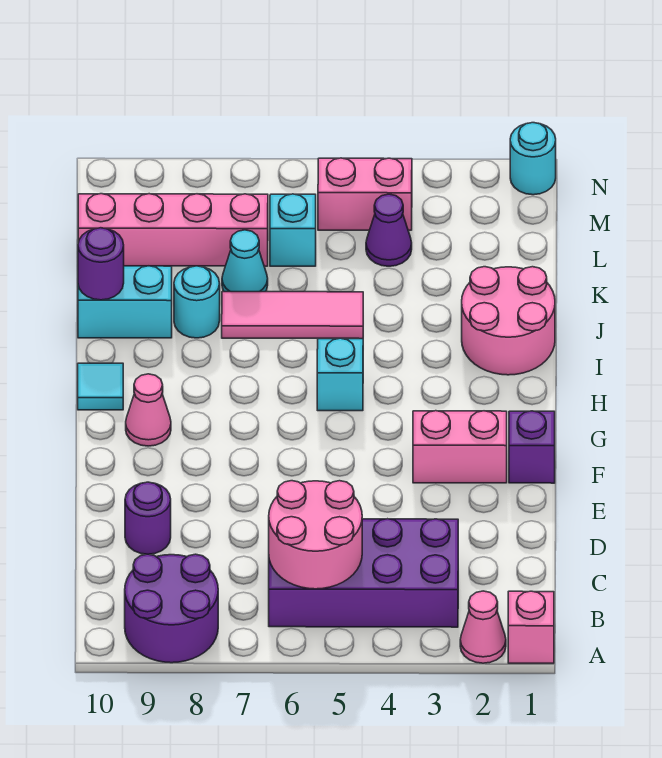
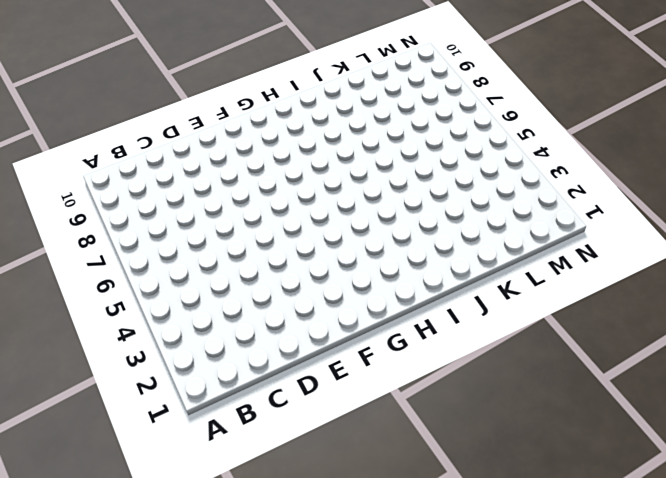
none -> pink 1x1 brick [508,591,554,663]
none -> pink 1x1 cone [460,591,506,663]
none -> purple 2x2 round brick [125,554,218,663]

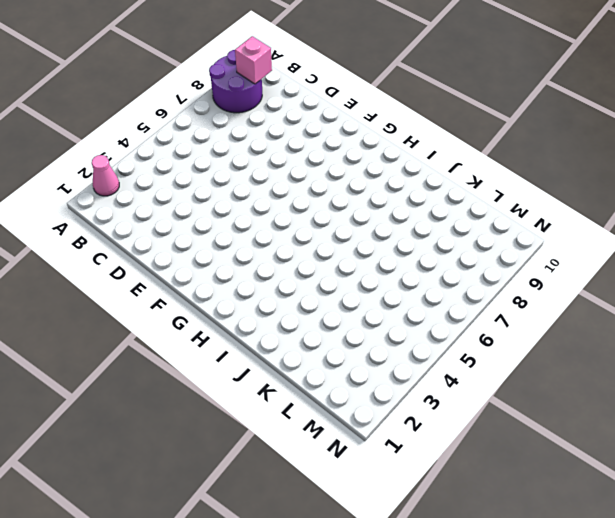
pink 1x1 brick [235,36,272,84] -> pink 1x1 brick moved to [508,591,554,663]
none -> purple 2x4 brick [269,519,458,627]
none -> purple 1x1 round brick [125,482,171,554]
none -> purple 1x1 brick [509,411,555,483]

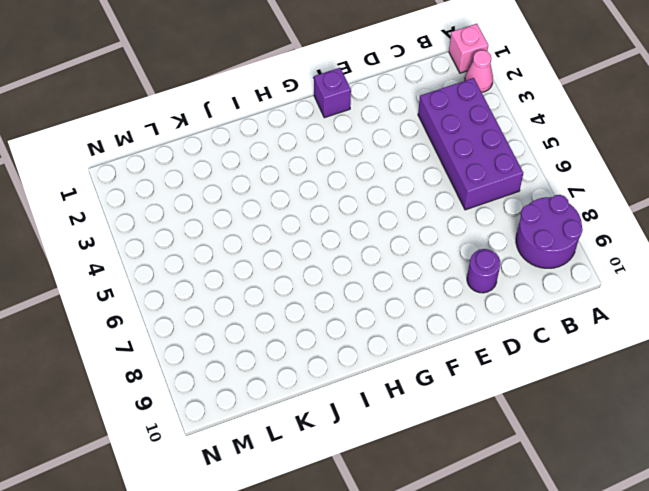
none -> pink 1x2 brick [413,411,507,483]
none -> pink 1x1 cone [126,374,171,446]
none -> cyan 1x1 brick [317,338,363,411]

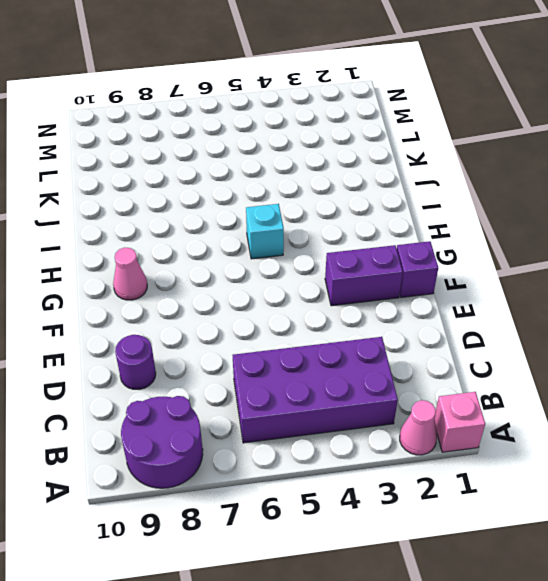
purple 1x2 brick [325,245,403,306] -> pink 1x2 brick [413,411,507,483]
none -> cyan 1x1 tile [78,363,123,410]
none -> pink 2x2 round brick [462,267,555,375]
none -> pink 1x3 tile [222,292,363,339]

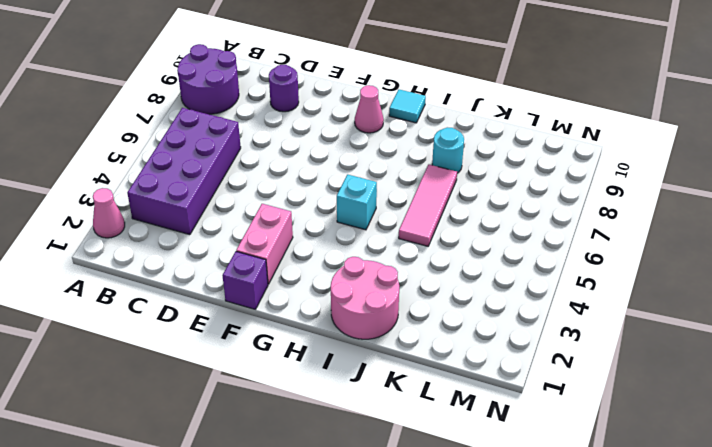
none -> pink 1x1 brick [508,591,554,663]
none -> cyan 1x2 brick [78,266,172,338]
none -> cyan 1x1 cone [222,230,268,292]

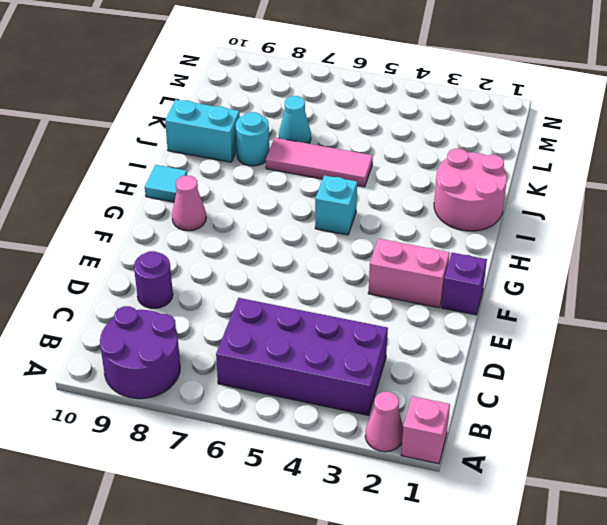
none -> purple 1x1 cone [366,194,412,266]
none -> cyan 1x1 brick [270,194,316,266]
none -> pink 1x4 brick [78,194,268,266]

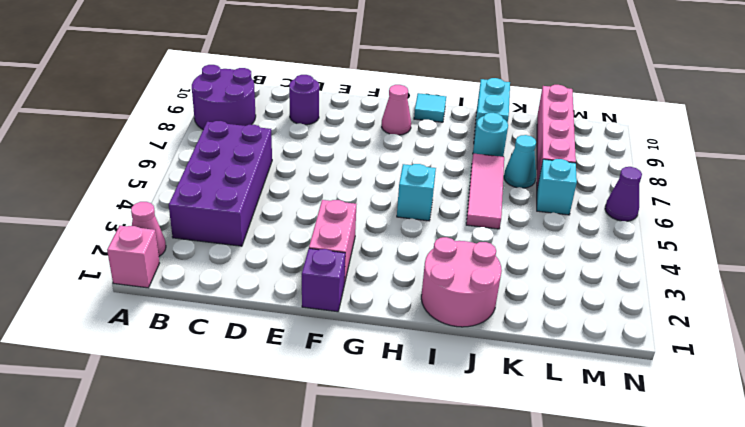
purple 1x1 cone [605,167,642,221] -> purple 1x1 cone moved to [366,194,412,266]
none -> pink 1x2 brick [318,158,412,230]
none -> cyan 1x1 round brick [510,123,556,195]
none -> pink 2x2 round brick [269,481,362,589]

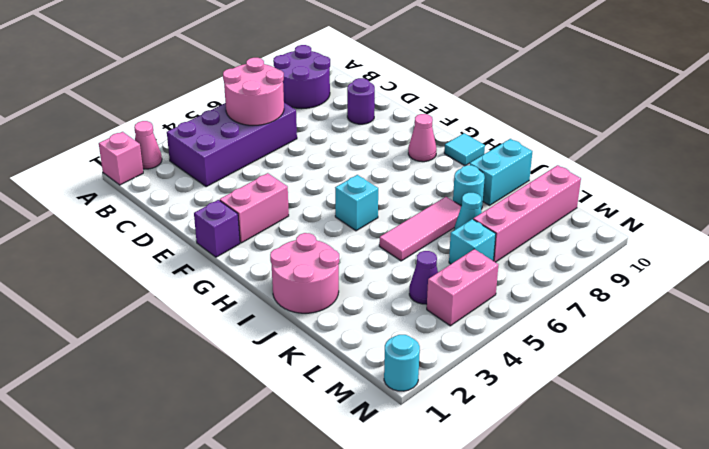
none -> purple 1x1 round brick [78,228,124,300]

